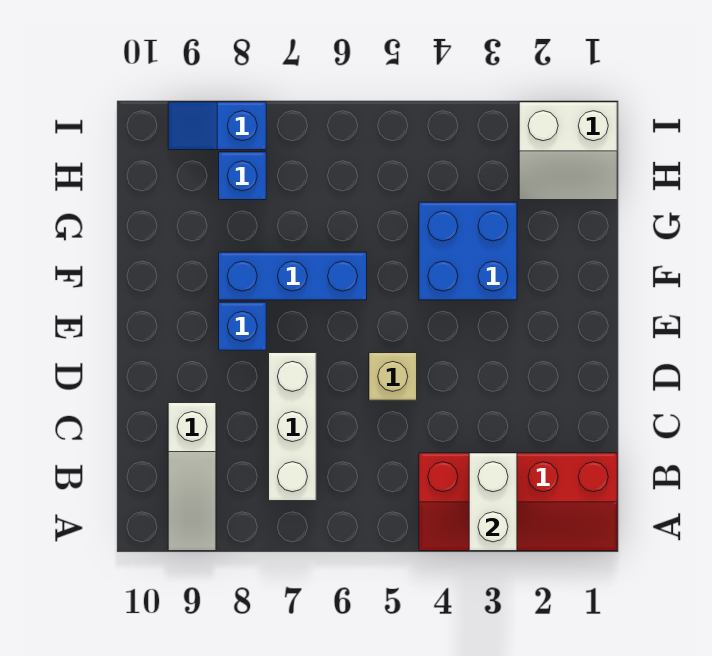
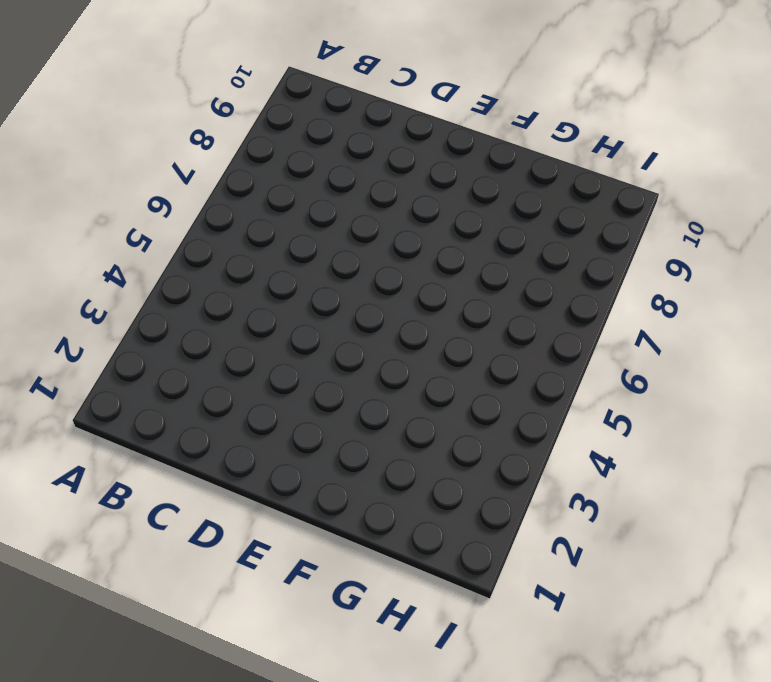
none -> red 2x4 slope [419,453,617,551]
none -> white 1x3 slope [168,403,216,551]

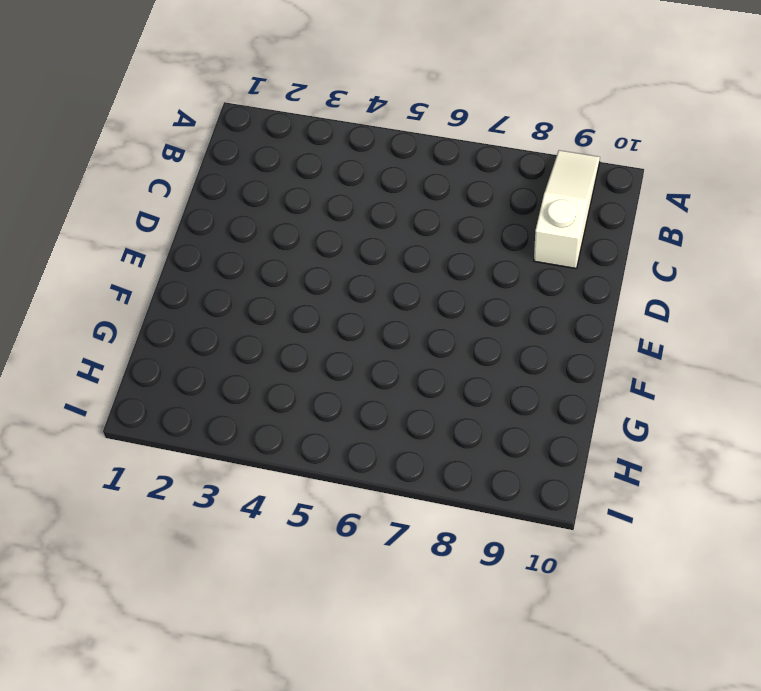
none -> red 2x4 slope [419,453,617,551]
none -> white 1x3 brick [269,353,316,501]

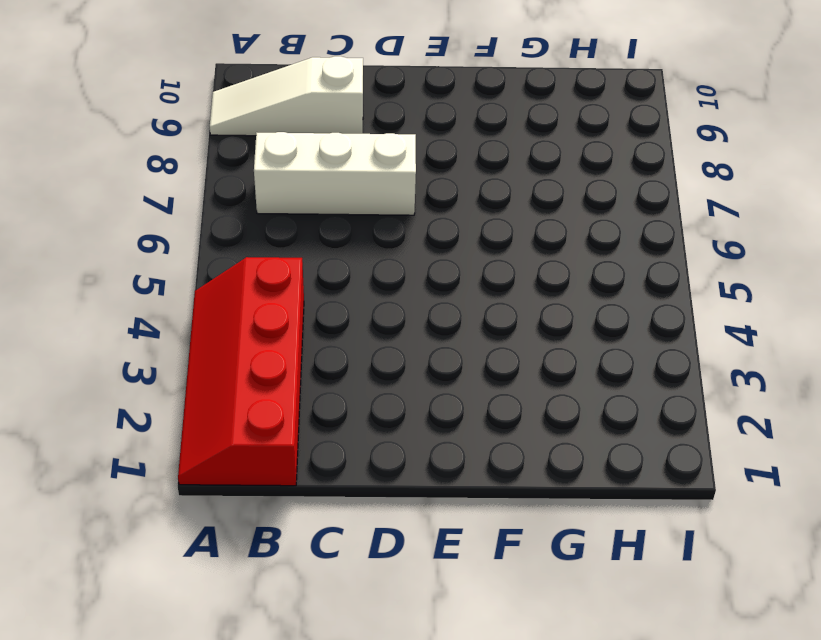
none -> tan 1x1 brick [369,353,417,400]
none -> blue 1x1 brick [219,302,266,350]

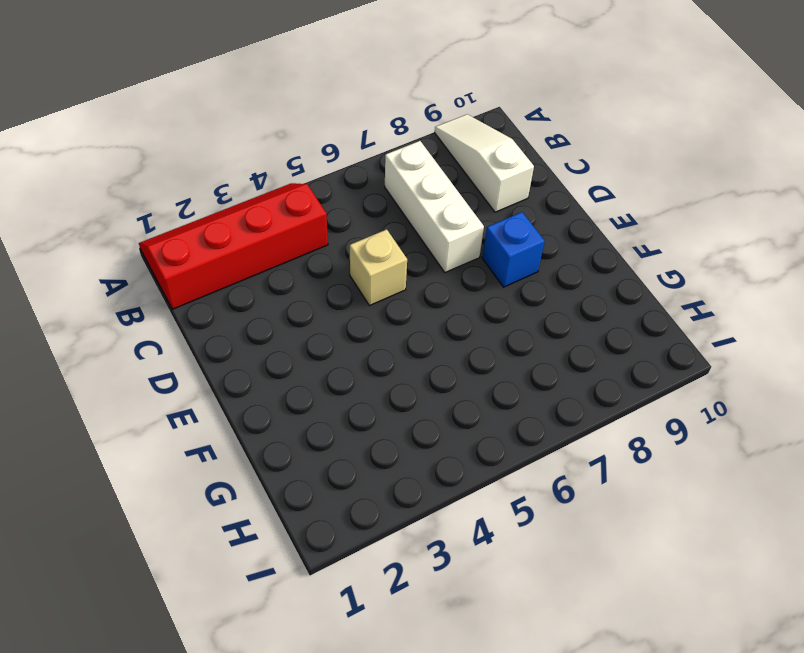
none -> blue 2x2 brick [419,202,517,300]
none -> blue 1x3 brick [219,252,367,300]

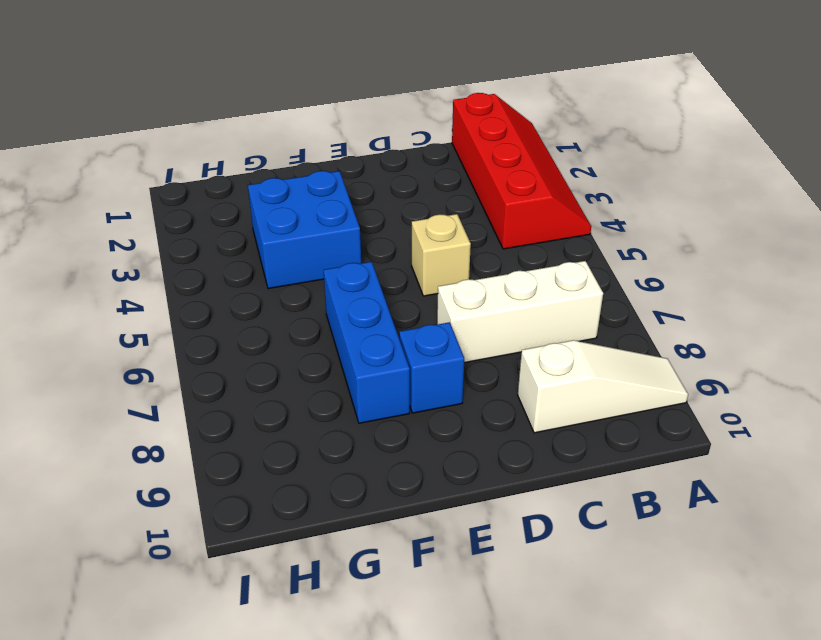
none -> white 2x2 slope [519,102,617,200]
none -> blue 1x1 brick [219,152,266,200]

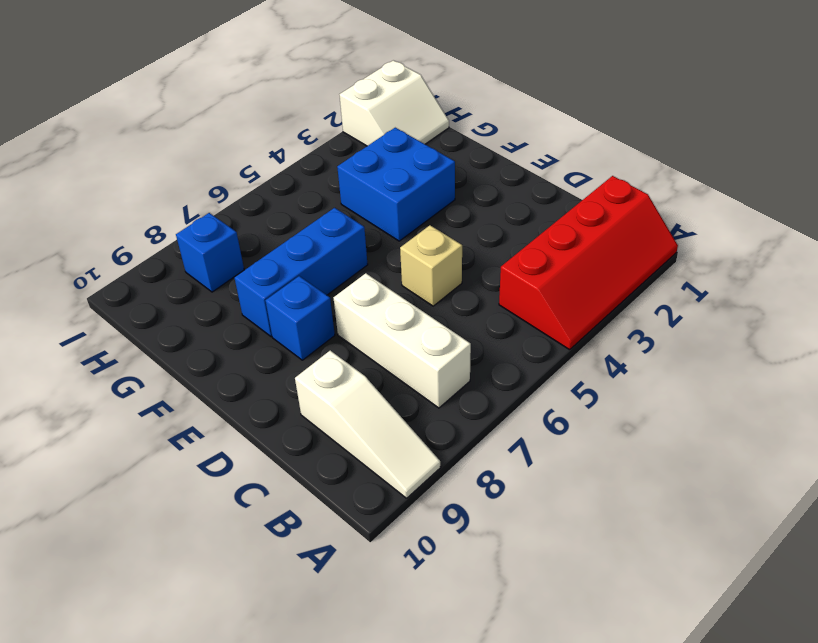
none -> blue 1x2 slope [168,102,266,150]
none -> white 1x2 brick [469,453,517,551]

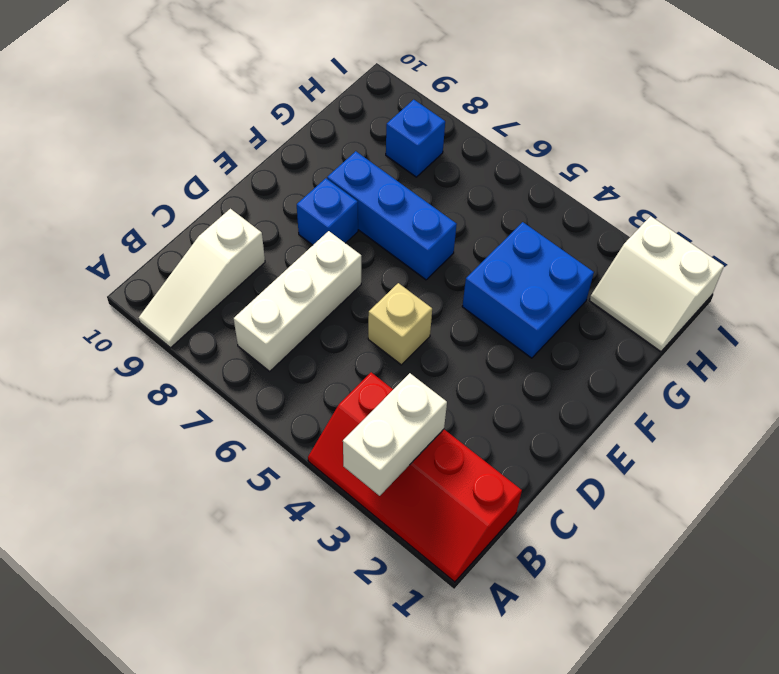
none -> blue 1x2 slope [168,102,266,150]

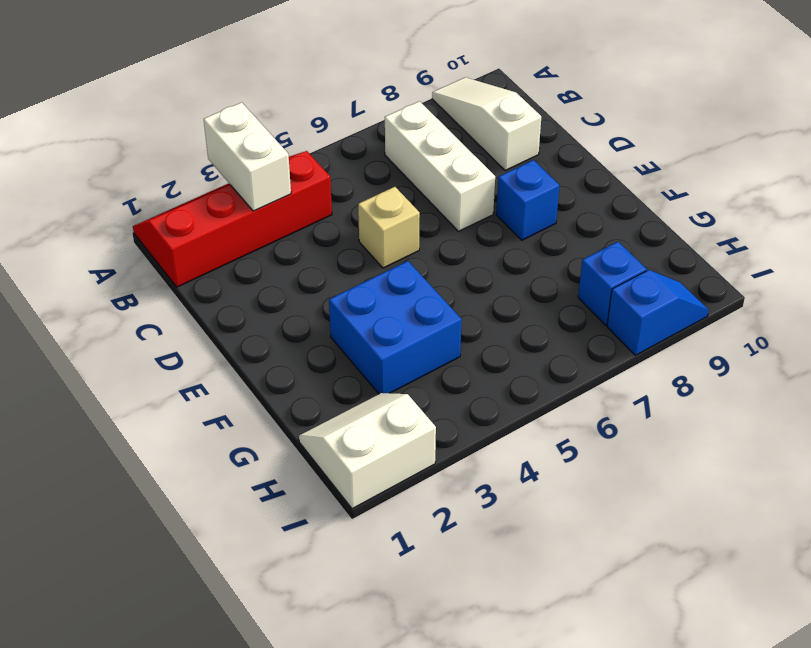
none -> blue 1x3 brick [219,252,367,300]

